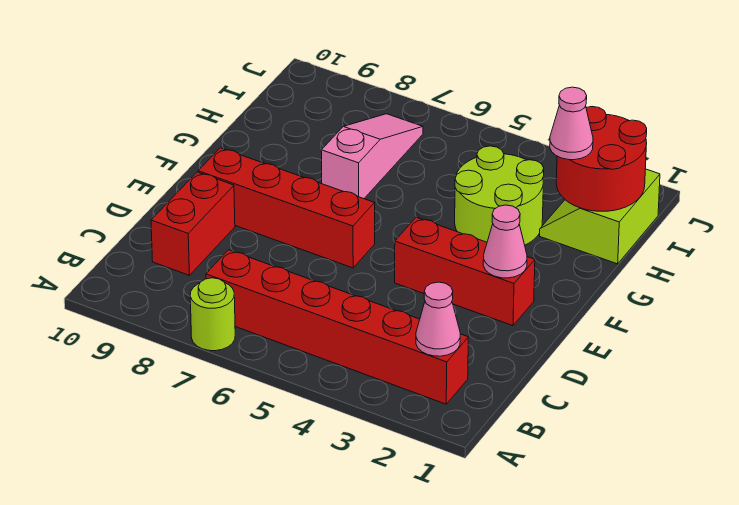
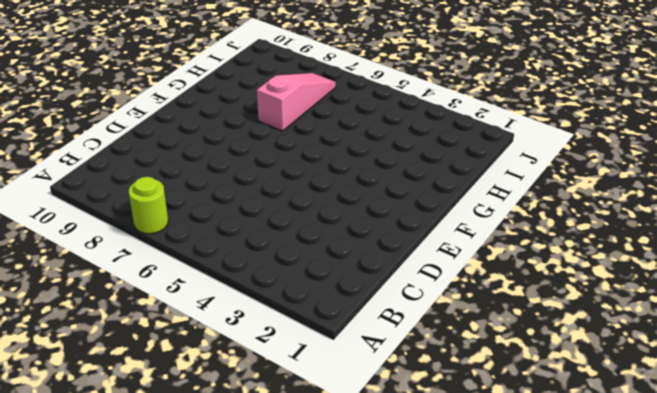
none -> red 1x6 brick [206,250,468,404]
none -> red 1x2 brick [151,172,235,275]
none -> red 1x3 brick [395,217,535,326]

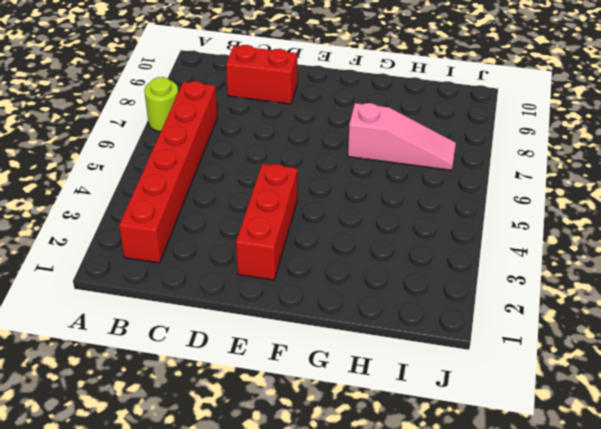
none -> red 1x4 brick [198,148,375,268]
none -> lime 2x2 round brick [455,146,544,245]
none -> lime 2x2 slope [540,169,660,264]

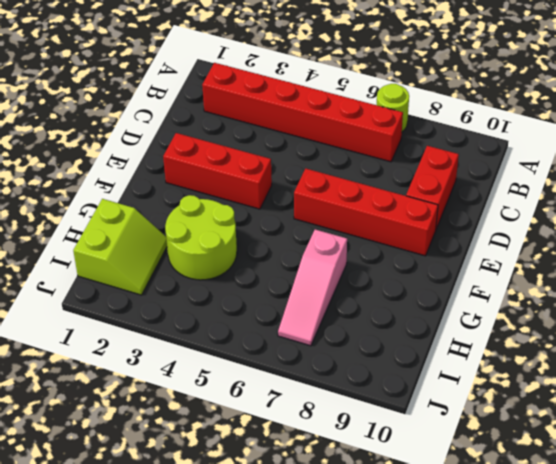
none -> pink 1x1 cone [416,282,460,356]
none -> pink 1x1 cone [483,205,527,278]
none -> red 2x2 round brick [556,107,647,211]

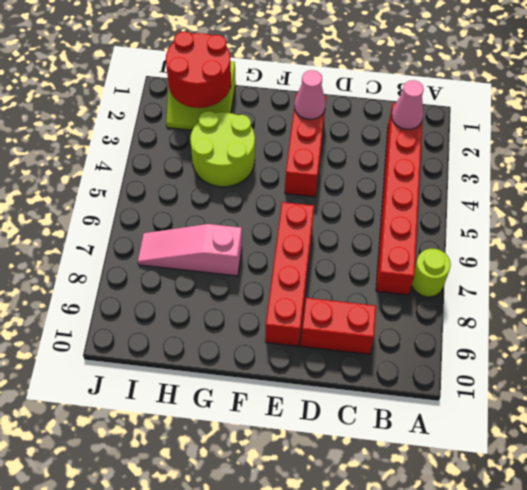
none -> pink 1x1 cone [550,87,593,160]

